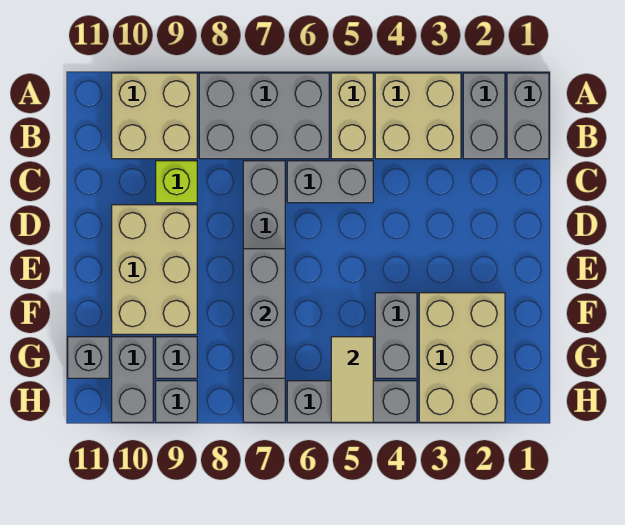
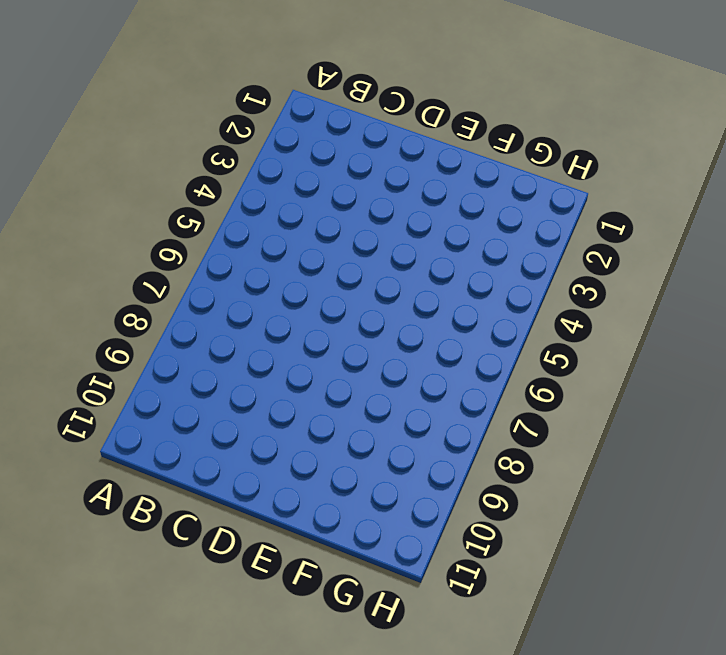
none -> grey 1x2 brick [507,73,549,159]
none -> grey 1x2 brick [463,73,505,159]
none -> tan 2x2 brick [375,73,461,159]

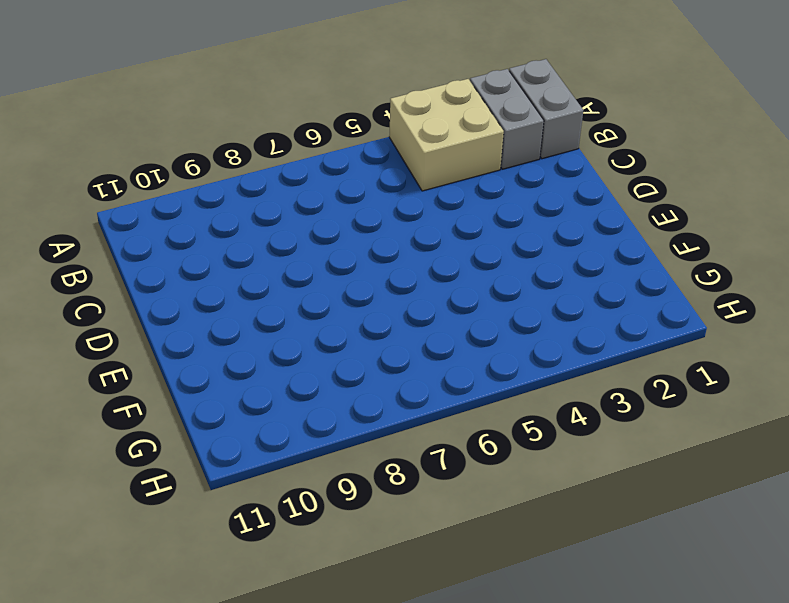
none -> tan 1x2 brick [331,73,373,159]
none -> grey 2x3 brick [199,73,329,159]
none -> tan 2x2 brick [112,73,197,159]

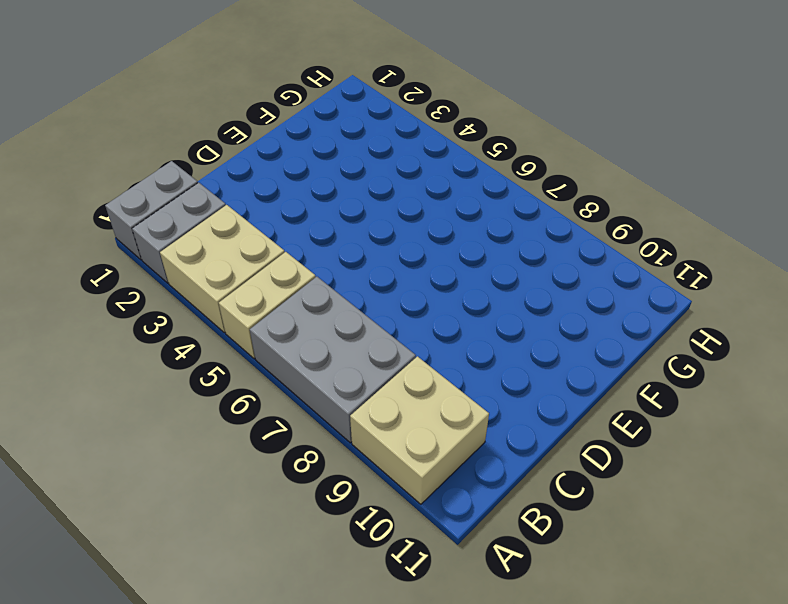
none -> grey 1x2 brick [287,161,373,203]
none -> grey 1x6 brick [243,161,285,422]
none -> lime 1x1 brick [156,161,197,203]

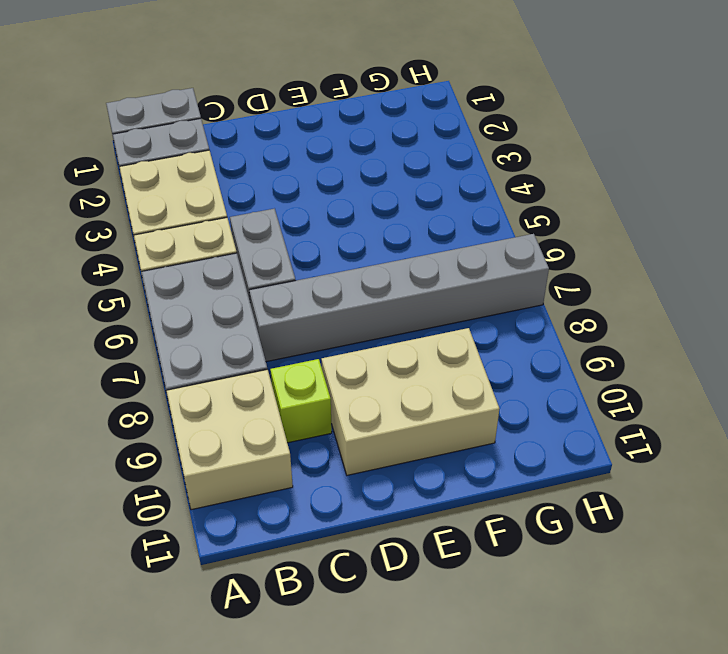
none -> tan 2x3 brick [419,293,505,422]
none -> grey 1x2 brick [375,293,417,378]
none -> grey 1x1 brick [156,337,197,378]

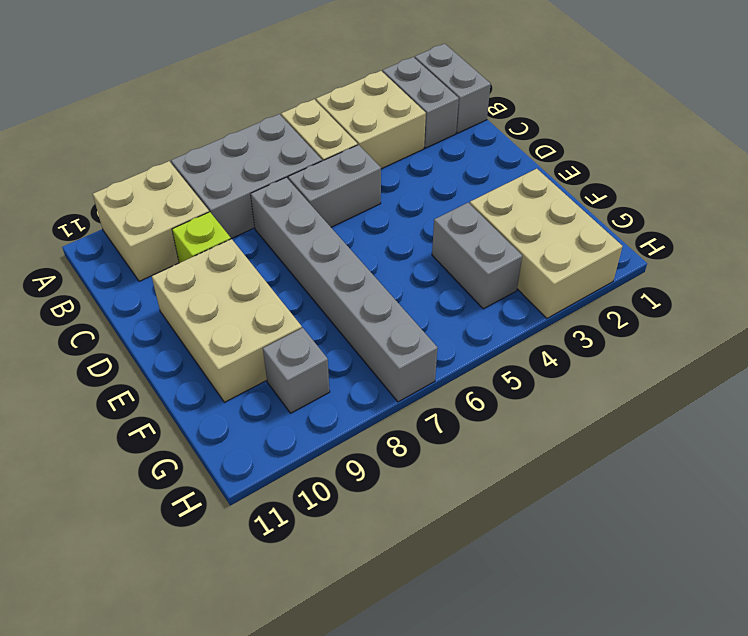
none -> grey 1x2 brick [112,337,153,422]
none -> grey 1x1 brick [68,337,109,378]
none -> grey 1x3 brick [287,381,417,422]

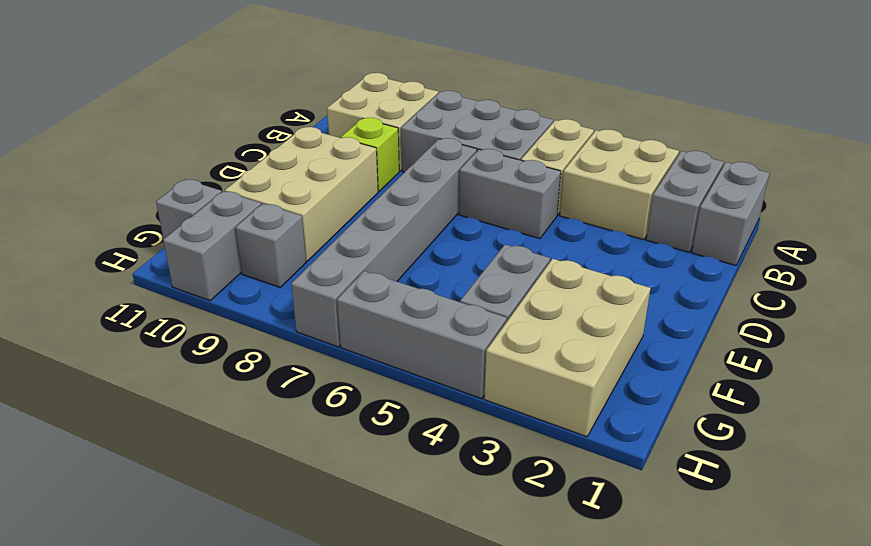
none -> grey 1x1 brick [156,381,197,422]
none -> grey 1x3 brick [243,249,285,378]
none -> tan 1x2 tile [331,337,373,422]

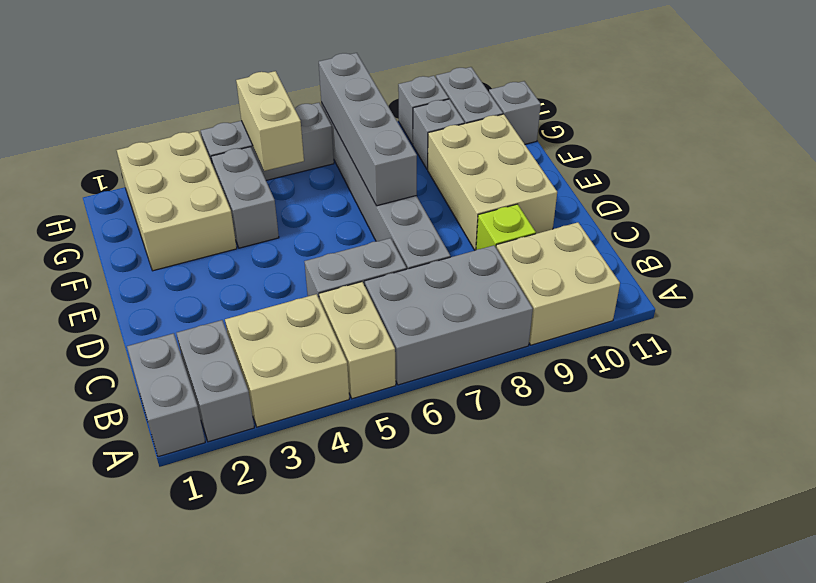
grey 1x4 brick [319,53,417,206] -> grey 1x3 brick [243,249,285,378]
tan 1x2 brick [236,71,304,171] -> tan 1x2 tile [331,337,373,422]

